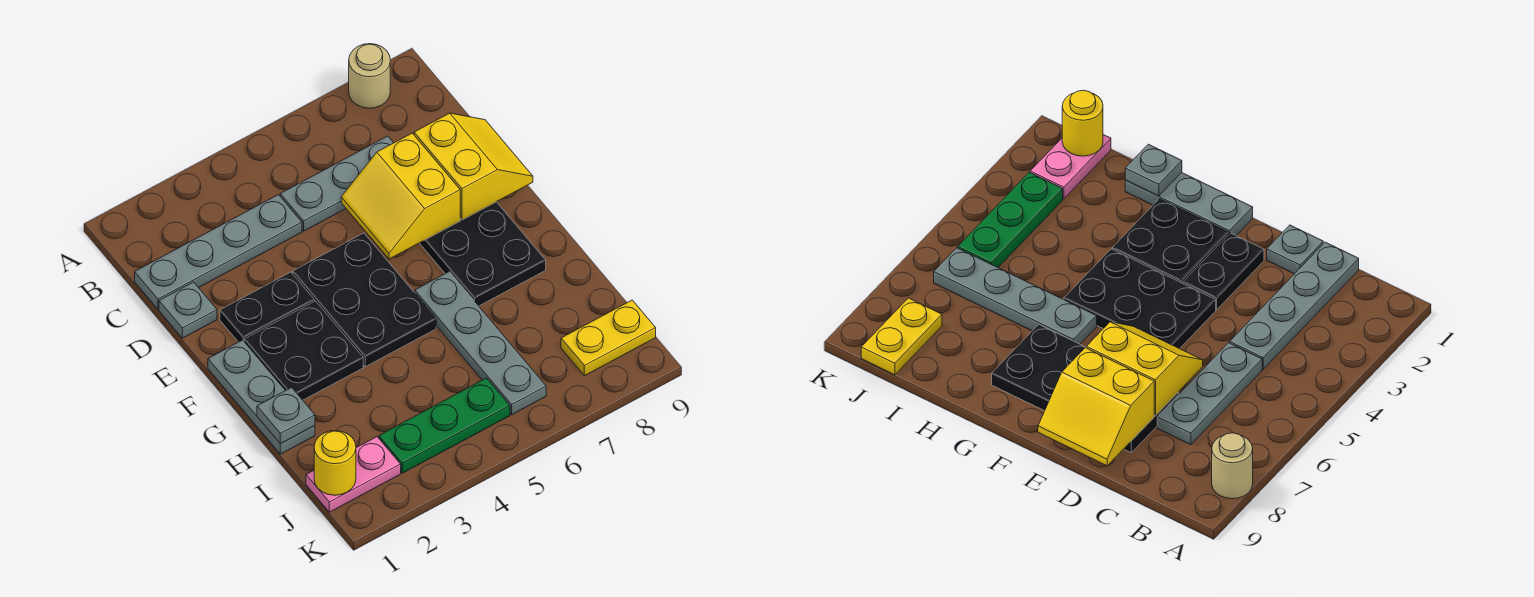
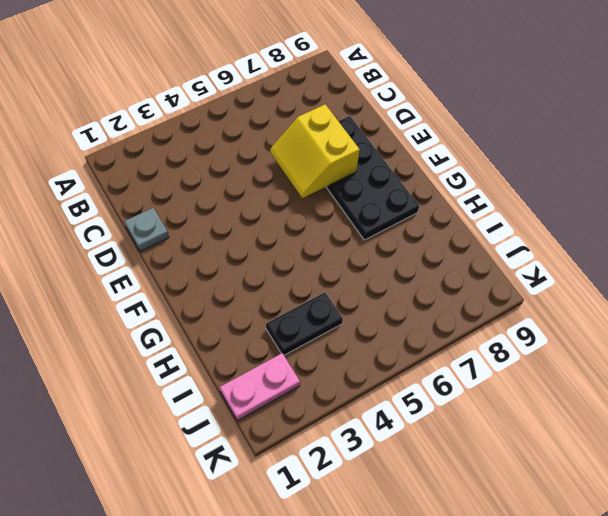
black 1x2 plate [266,292,343,355] -> black 1x2 plate moved to [220,272,314,342]
none -> tan 1x1 round brick [349,44,390,108]
none -> grey 1x4 plate [135,195,302,309]
none -> grey 1x3 plate [280,136,393,231]

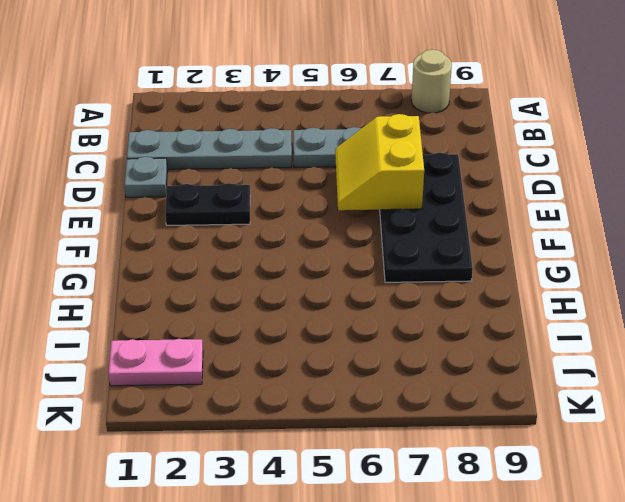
none -> black 2x3 plate [293,233,436,367]
none -> grey 1x3 plate [208,340,315,454]
none -> black 2x2 plate [244,301,363,400]

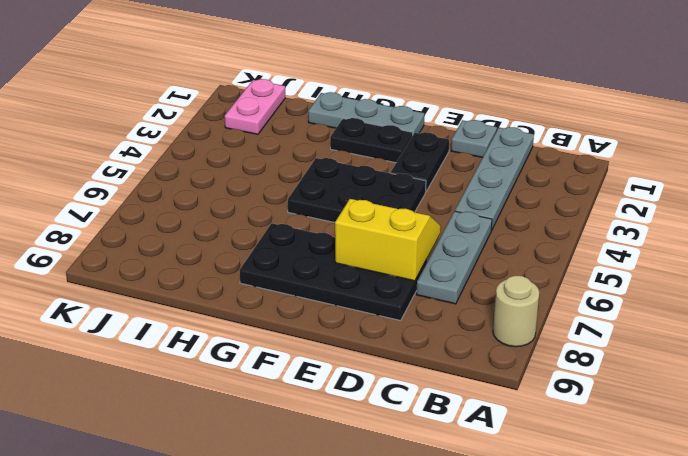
black 1x2 plate [330,118,413,163] -> black 2x2 plate [244,301,363,400]
none -> grey 1x4 plate [415,272,546,415]
none -> green 1x3 plate [379,378,510,473]
none -> yellow 1x2 plate [561,300,656,376]

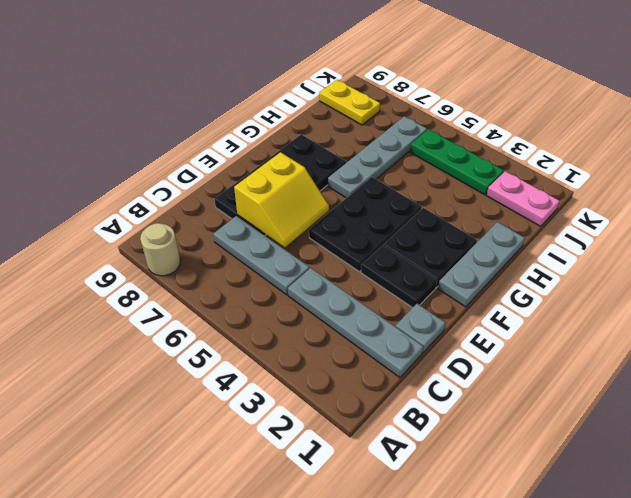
none -> yellow 2x2 slope [414,113,533,220]
none -> grey 1x1 plate [257,387,315,444]
none -> yellow 1x1 round brick [314,431,356,495]

